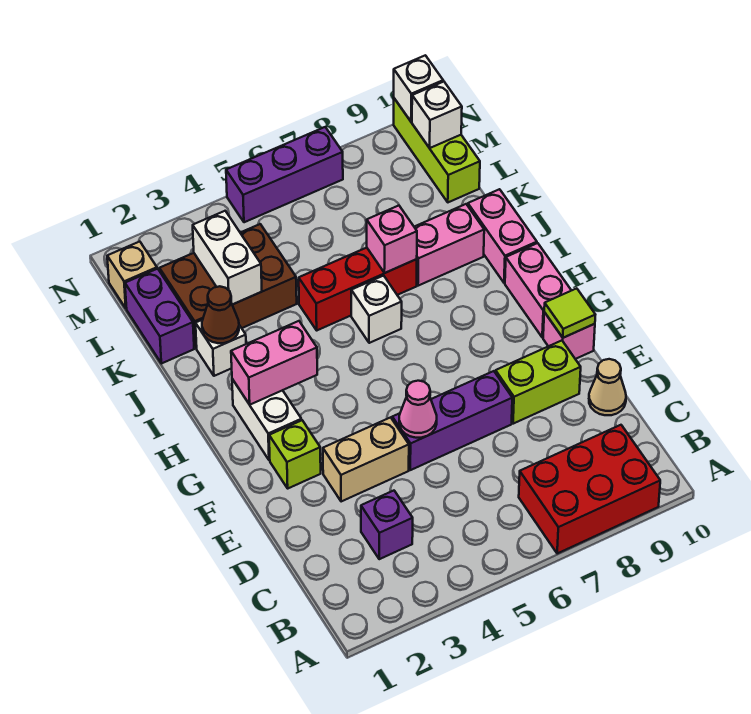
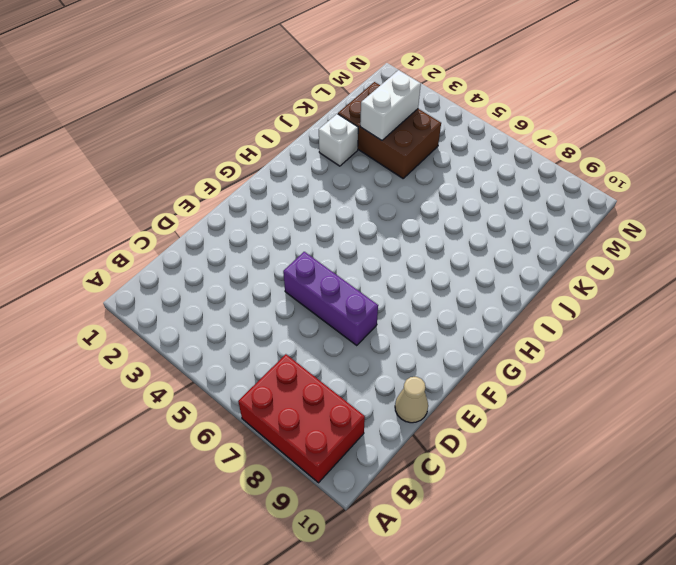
none -> purple 1x1 brick [361,491,413,559]
none -> tan 1x2 brick [323,417,409,502]
none -> lime 1x2 brick [496,341,581,424]

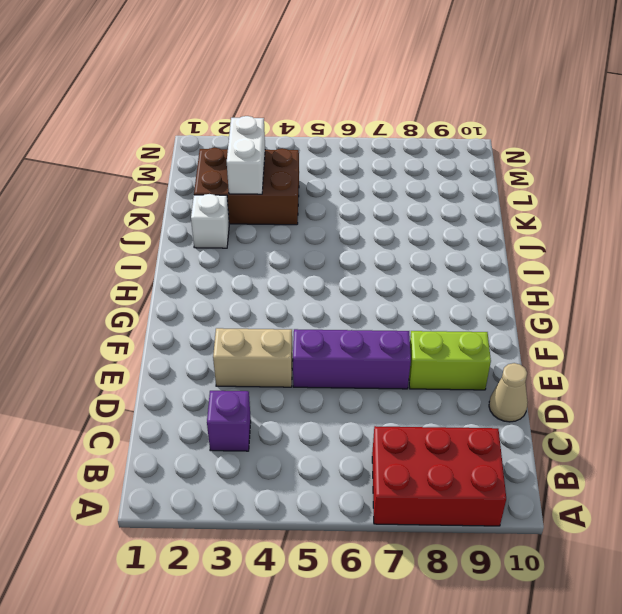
none -> lime 1x1 brick [269,420,321,488]
none -> pink 1x1 brick [543,312,595,359]
none -> white 1x2 brick [232,379,301,460]

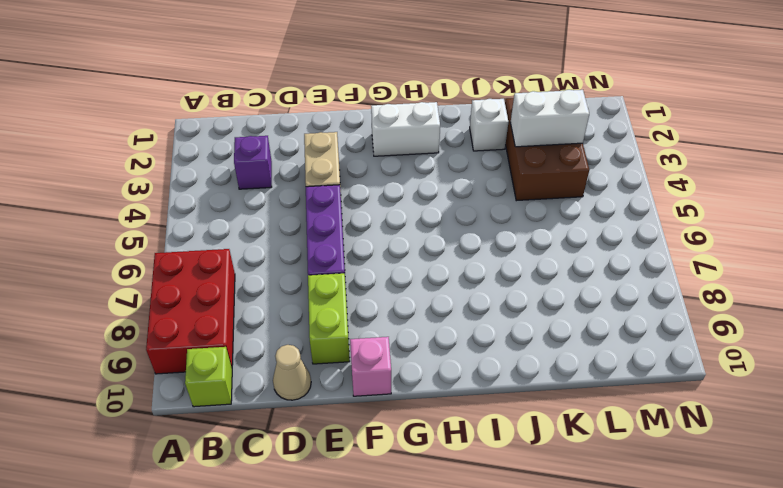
lime 1x1 brick [185,347,232,407] -> lime 1x1 brick moved to [269,420,321,488]
none -> pink 1x2 brick [505,243,571,337]
none -> white 1x1 brick [351,276,402,343]
none -> pink 1x2 brick [468,189,537,283]

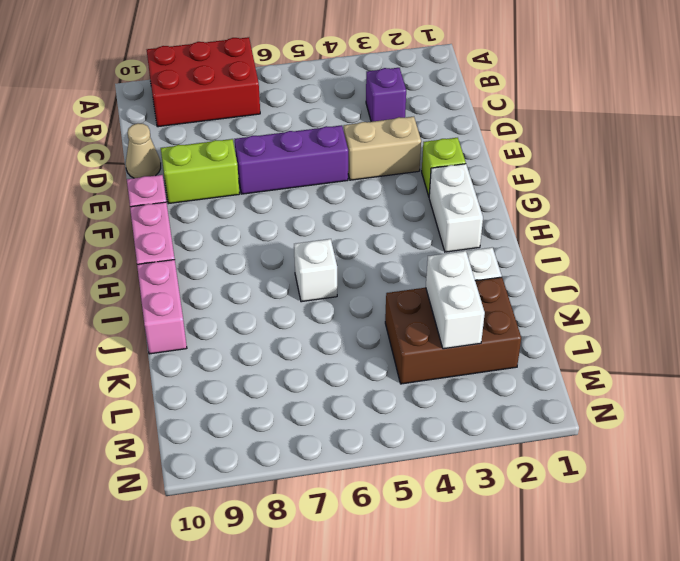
none -> red 1x3 brick [299,248,417,330]
none -> pink 1x2 brick [415,204,484,286]
none -> purple 1x2 brick [125,269,194,364]

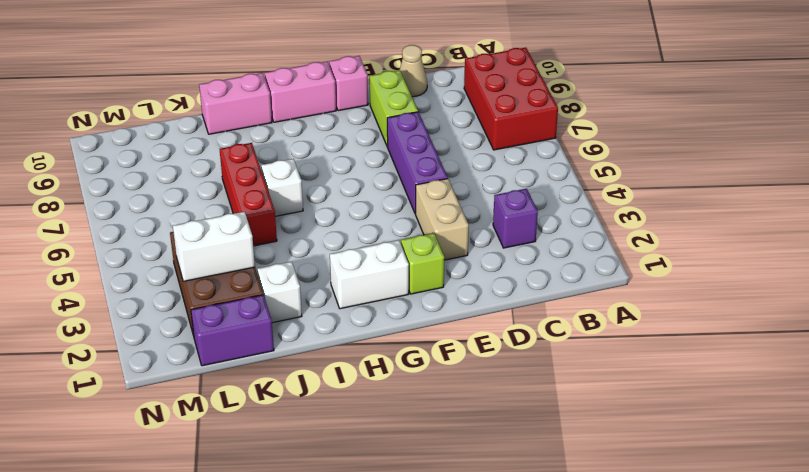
none -> pink 1x2 brick [415,204,484,286]
none -> lime 1x3 brick [394,98,480,202]
none -> tan 1x1 brick [107,242,157,308]

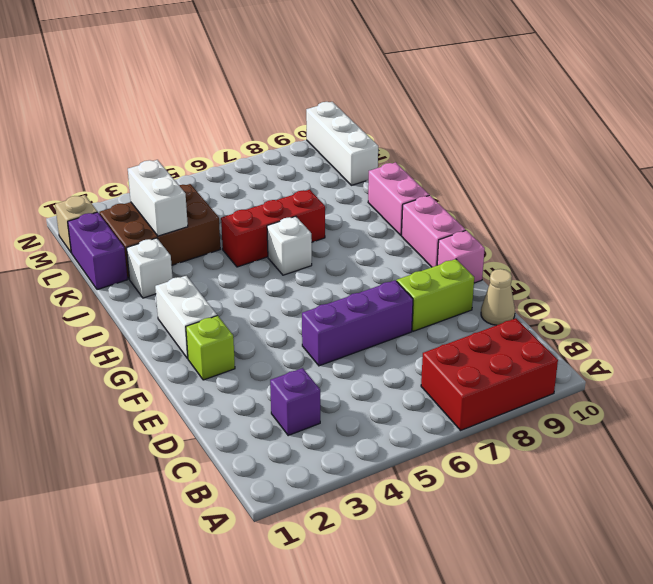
white 1x3 brick [306,102,378,185] -> lime 1x3 brick [394,98,480,202]
none -> tan 1x2 brick [323,417,409,502]
none -> pink 1x2 brick [415,204,484,286]
none -> purple 1x3 brick [226,127,343,222]

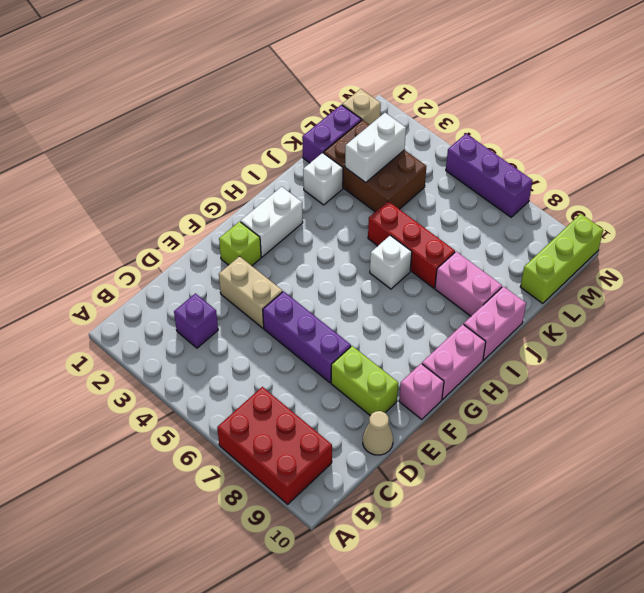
none -> pink 1x1 cone [399,381,437,438]
none -> lime 1x1 tile [544,288,595,338]
none -> pink 1x2 brick [231,321,317,405]

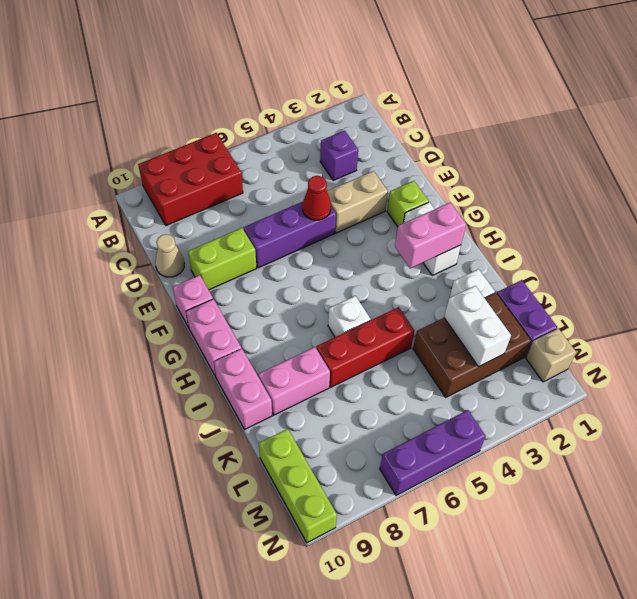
red 1x1 cone [302,176,331,220] -> pink 1x1 cone [399,381,437,438]
none -> lime 1x1 tile [544,288,595,338]
none -> brown 1x1 cone [202,286,239,343]
none -> pink 1x1 brick [367,206,417,273]

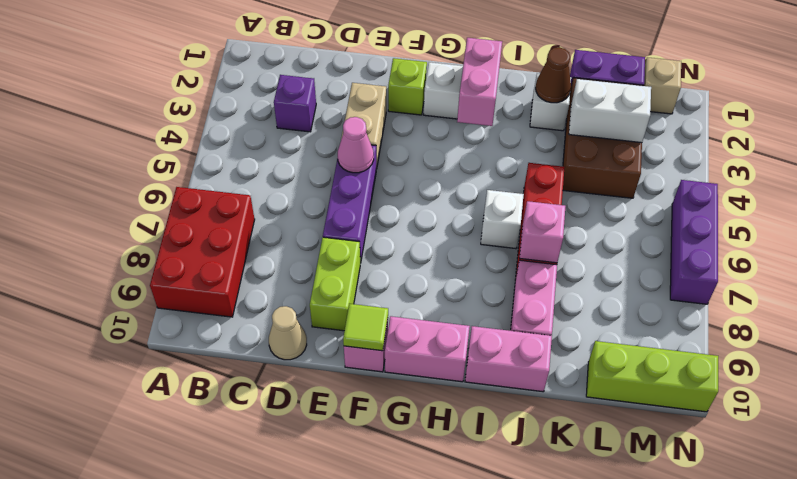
none -> white 1x1 brick [412,81,462,148]
none -> white 1x1 brick [394,55,443,122]

